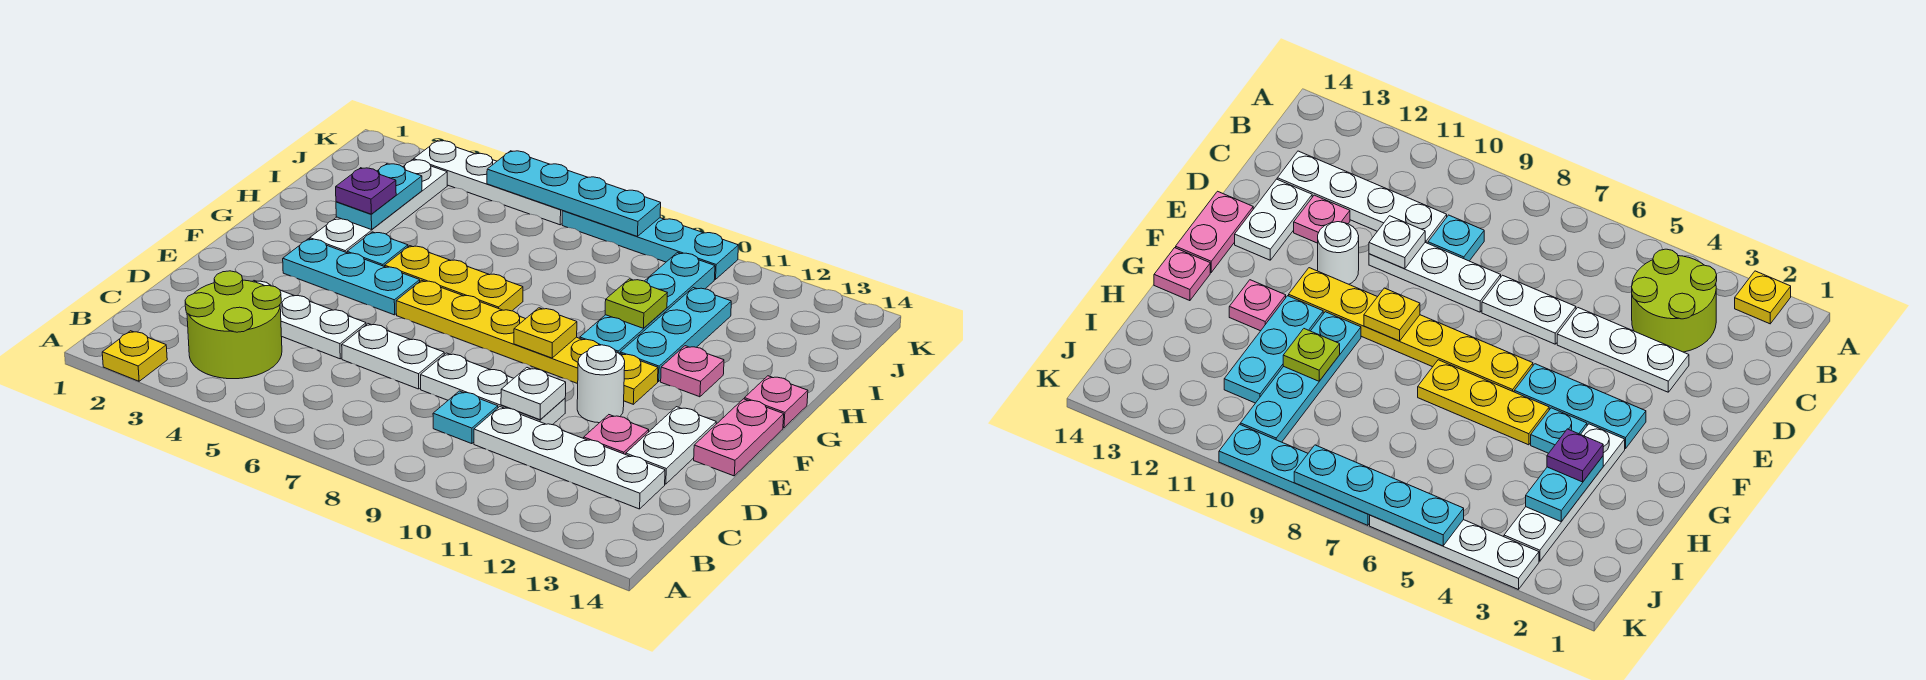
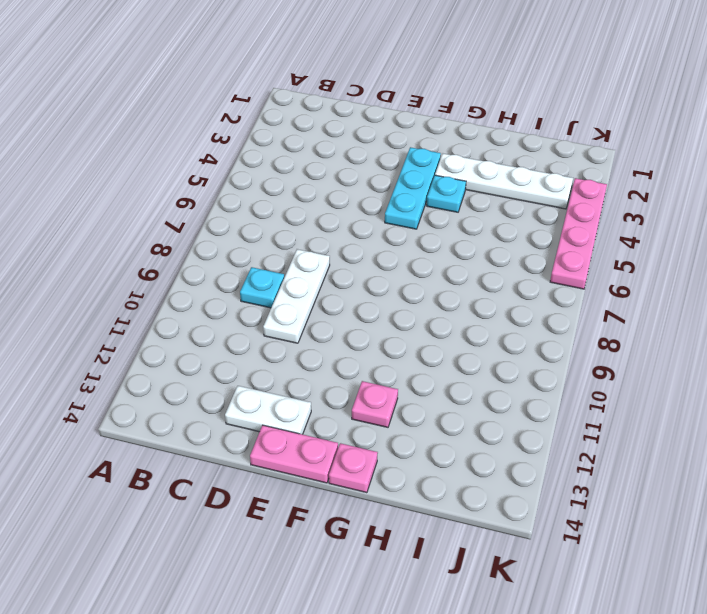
pink 1x4 plate [550,178,607,289] -> white 1x4 plate [414,141,563,225]
none -> yellow 1x1 plate [102,331,167,381]
none -> lime 2x2 round brick [185,271,282,379]
none -> white 1x4 plate [474,407,665,509]

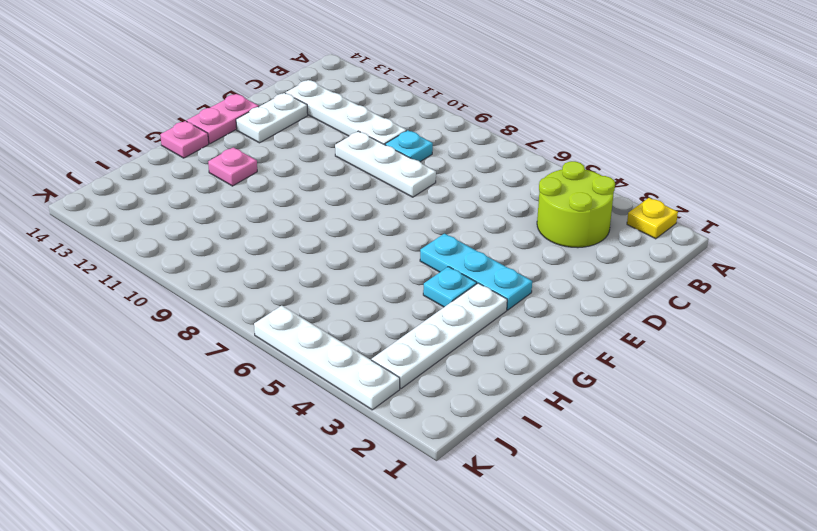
none -> white 1x3 plate [252,281,366,359]
none -> white 1x2 plate [342,324,444,389]
none -> pink 1x1 plate [584,415,649,454]

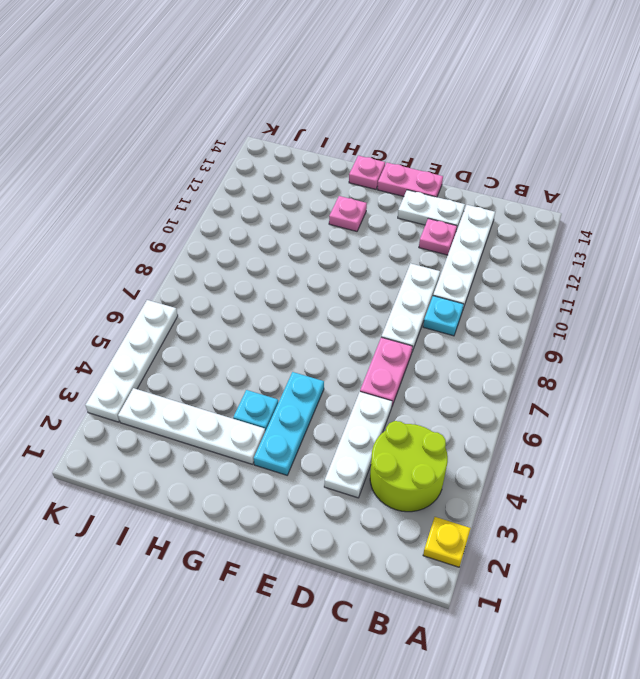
pink 1x2 plate [360,337,413,406] -> white 1x2 plate [342,324,444,389]
none -> white 1x1 round brick [577,345,625,423]
none -> yellow 1x6 plate [396,280,658,404]
none -> yellow 1x3 plate [385,246,523,311]

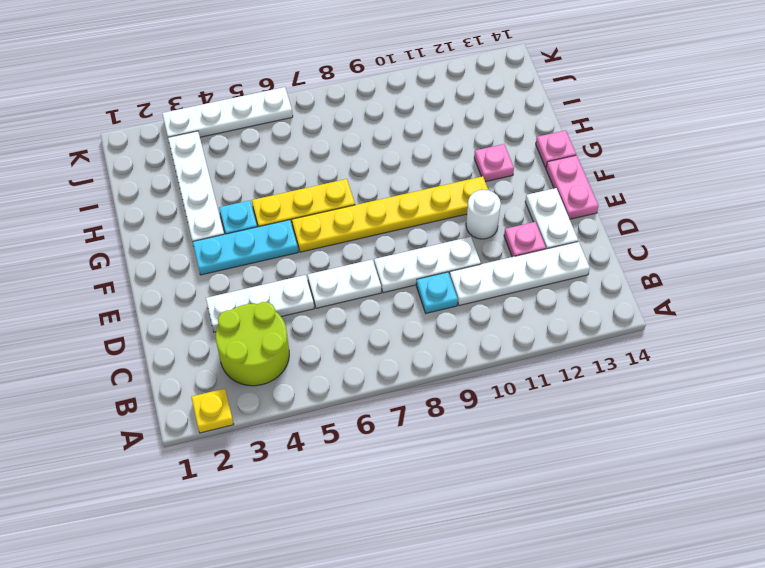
none -> cyan 1x4 plate [580,253,715,353]
none -> cyan 1x3 plate [620,288,731,381]
none -> cyan 1x4 plate [562,211,738,280]

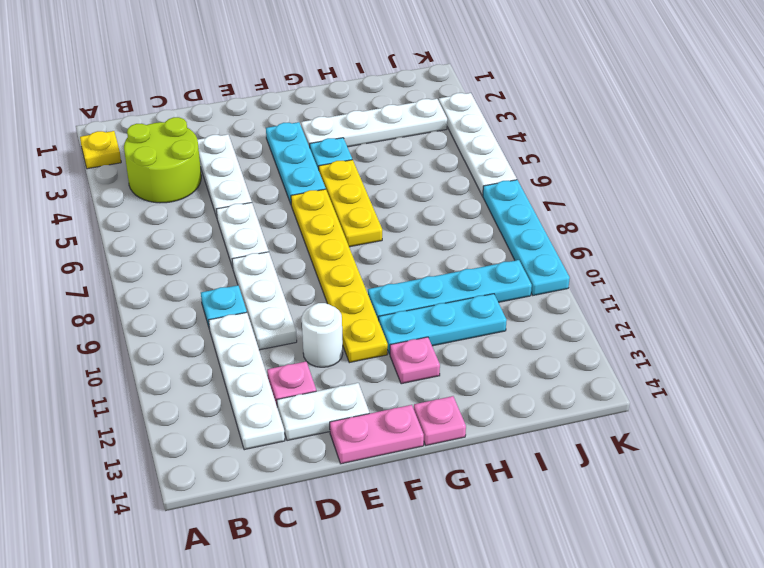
none -> white 1x1 plate [501,368,566,420]
none -> yellow 1x1 plate [514,308,577,358]
none -> cyan 1x2 plate [336,164,422,230]

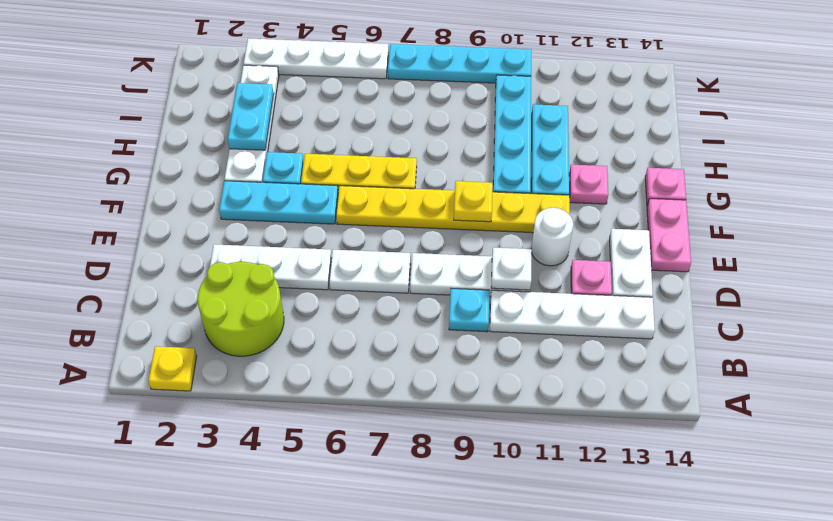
none -> lime 1x1 plate [605,279,667,328]
none -> cyan 1x4 plate [487,151,661,236]
none -> purple 1x1 plate [336,168,396,214]

